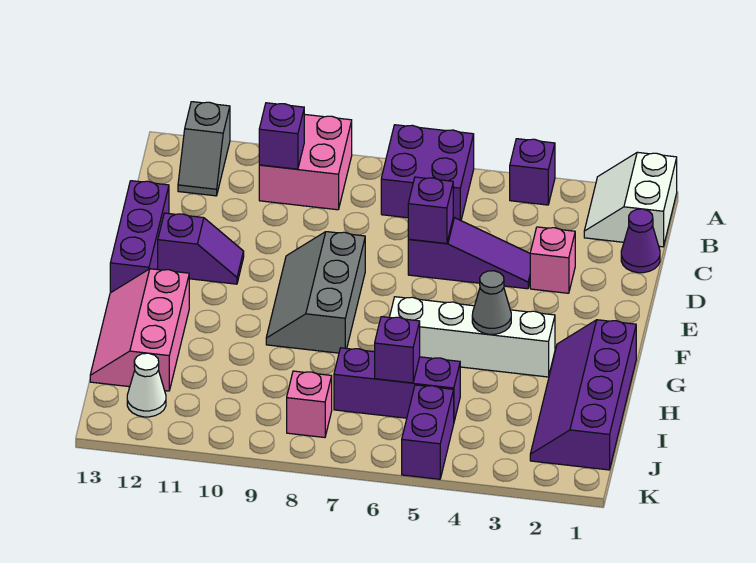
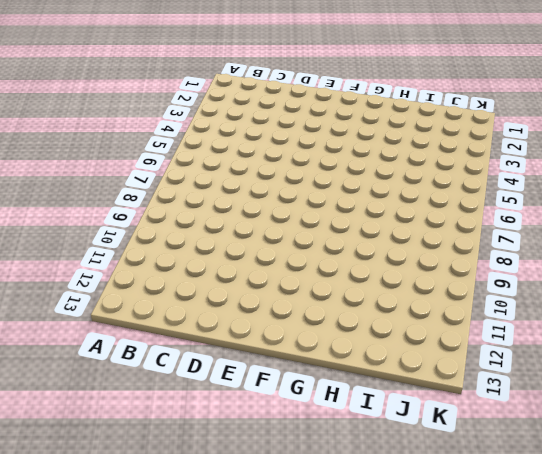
none -> white 2x2 slope [584,152,677,247]
none -> purple 1x1 brick [510,139,555,205]
none -> purple 2x2 brick [381,125,474,220]

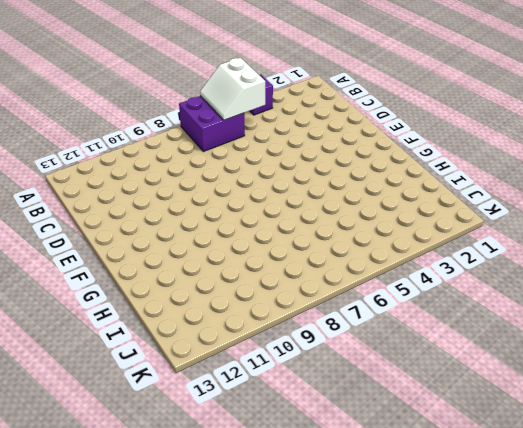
white 2x2 slope [200,58,265,120] -> white 2x2 slope moved to [584,152,677,247]
none -> pink 2x2 brick [259,114,352,210]
none -> grey 1x2 slope [178,102,230,196]
none -> purple 1x1 cone [621,209,660,273]

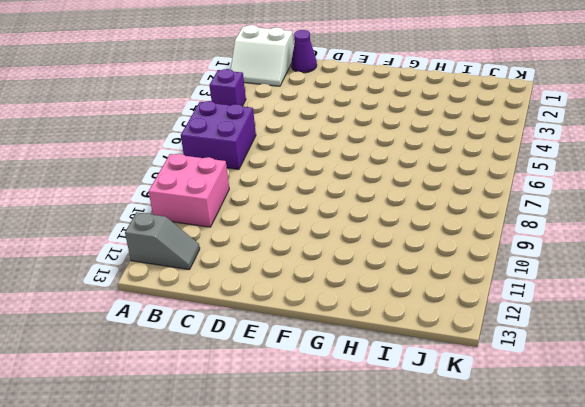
none -> pink 1x1 brick [530,227,575,293]
none -> purple 1x3 slope [408,217,530,289]
none -> purple 1x3 brick [110,181,169,293]

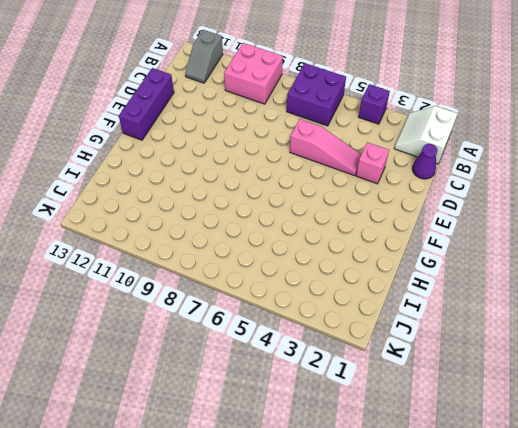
pink 1x3 slope [290,119,361,176] -> purple 1x3 slope [408,217,530,289]
none -> grey 2x3 slope [266,232,365,353]
none -> purple 1x2 slope [158,213,244,284]
none -> purple 2x4 slope [530,320,636,470]

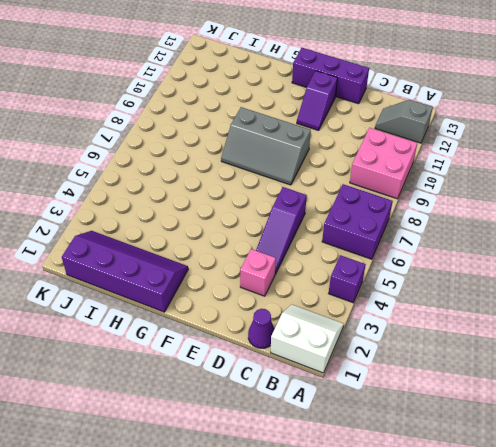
grey 2x3 slope [221,107,311,185] -> grey 2x3 slope turned to [266,232,365,353]
none -> white 1x4 brick [390,297,555,377]
none -> pink 2x3 slope [90,269,189,391]
none -> purple 1x3 brick [334,348,460,421]

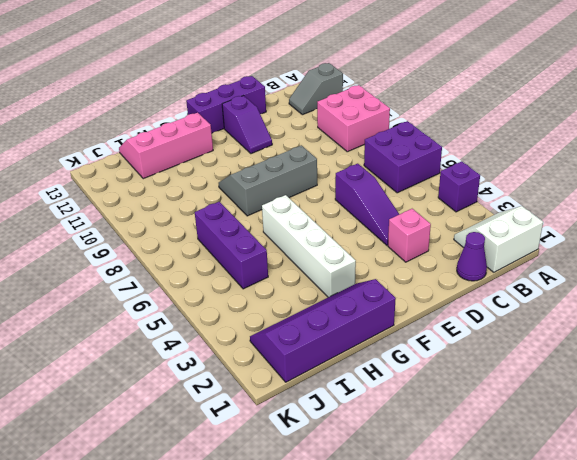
none -> purple 1x2 brick [402,385,454,479]
none -> pink 1x1 brick [287,371,332,438]
none -> white 1x1 cone [127,353,166,417]

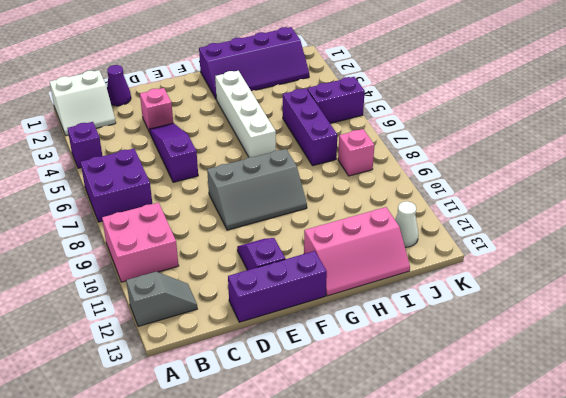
none -> purple 1x1 brick [259,103,304,169]
none -> purple 1x1 brick [408,177,453,244]
none -> grey 1x1 cone [472,271,511,334]

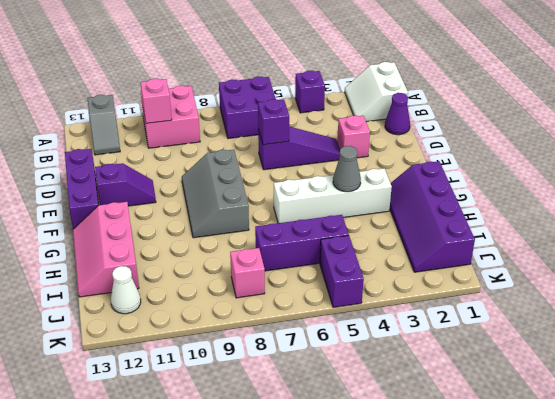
pink 1x1 brick [141,79,172,123] -> purple 1x1 brick [259,103,304,169]
none -> purple 1x1 brick [375,317,420,383]

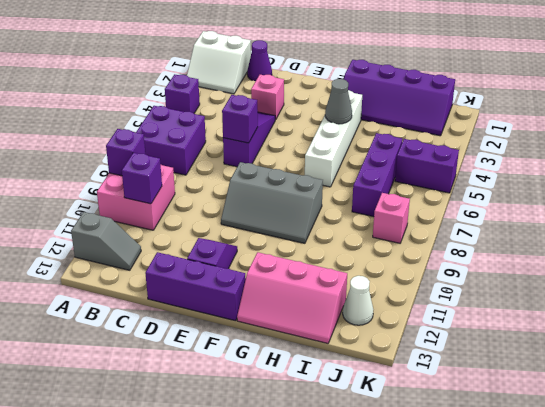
purple 1x1 brick [106,129,145,176] -> purple 1x1 brick moved to [375,317,420,383]

